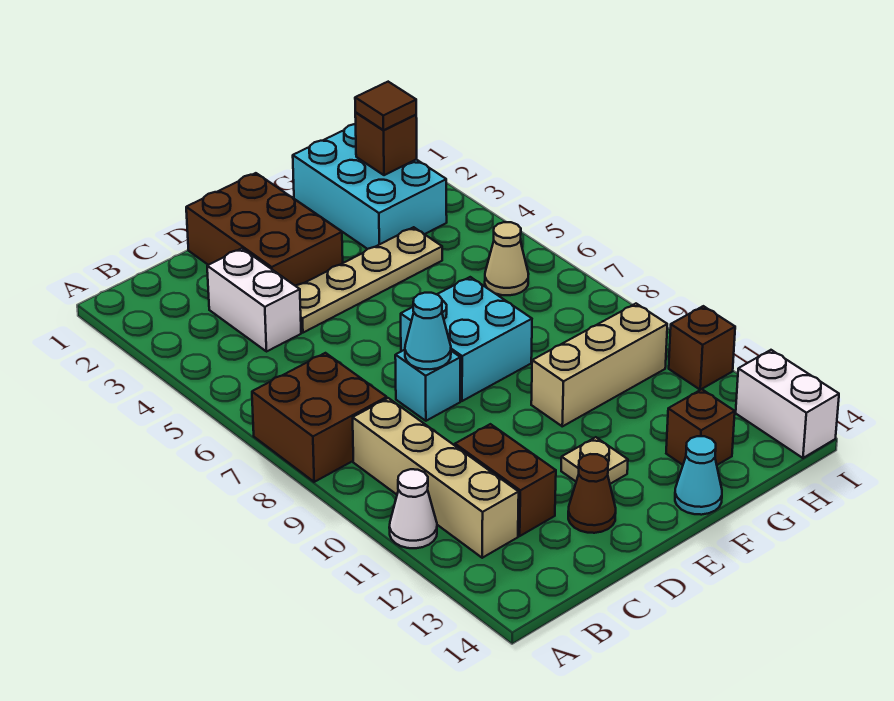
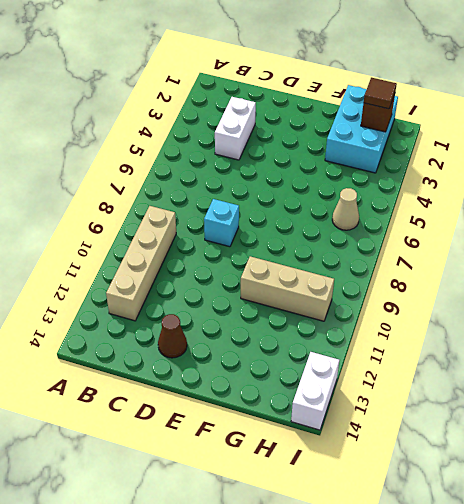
none -> brown 2x2 brick [252,353,387,482]
none -> white 1x1 cone [389,469,437,548]
none -> brown 1x2 brick [455,424,556,536]

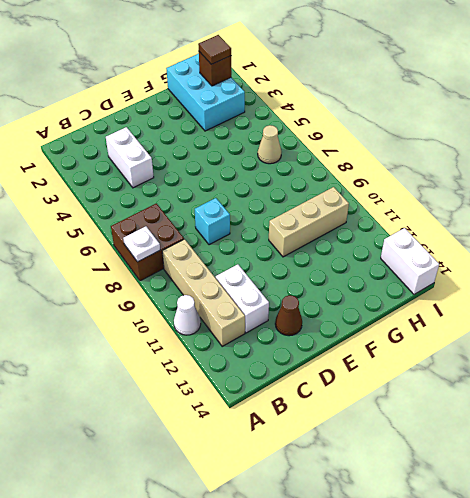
white 1x1 plate [123,226,160,262] -> none
white 1x2 brick [216,264,269,333] -> brown 1x2 brick [455,424,556,536]
none -> brown 2x3 brick [186,173,343,286]
none -> tan 1x4 plate [296,227,442,333]
none -> cyan 2x2 brick [401,277,532,401]

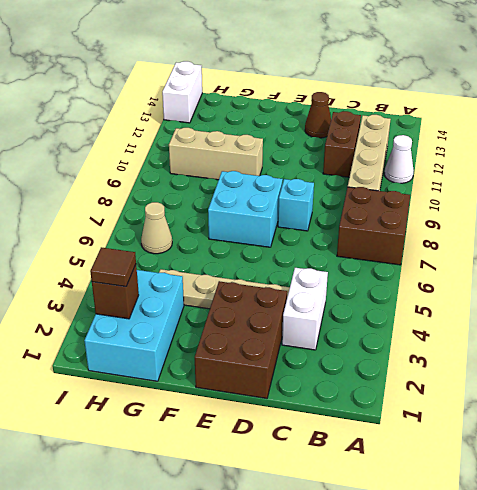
none -> tan 1x1 plate [561,437,628,484]
none -> cyan 1x1 cone [675,436,722,515]
none -> brown 1x1 brick [666,389,735,465]

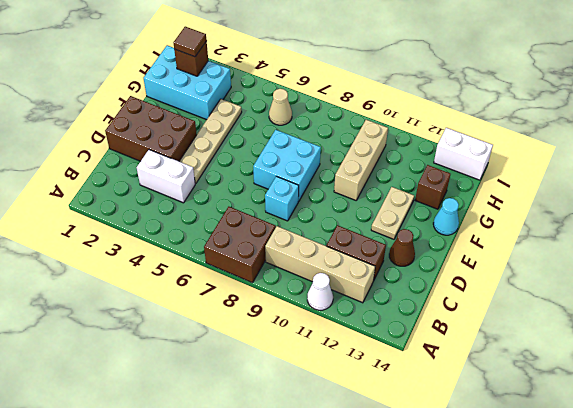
tan 1x2 plate [371,187,414,239] -> tan 1x1 plate [561,437,628,484]
none -> brown 1x1 brick [669,306,735,390]
none -> cyan 1x1 cone [405,293,451,369]

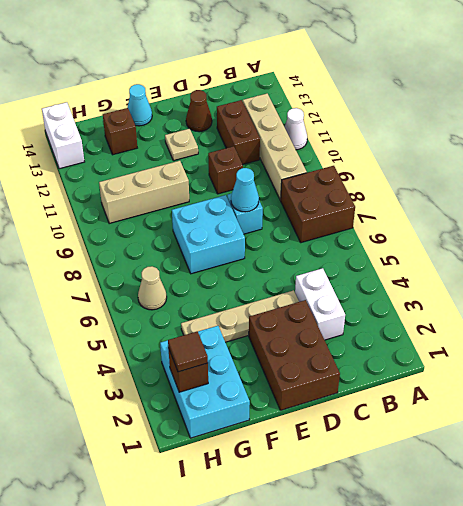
brown 1x1 brick [208,146,243,194] -> brown 1x1 brick moved to [669,306,735,390]

